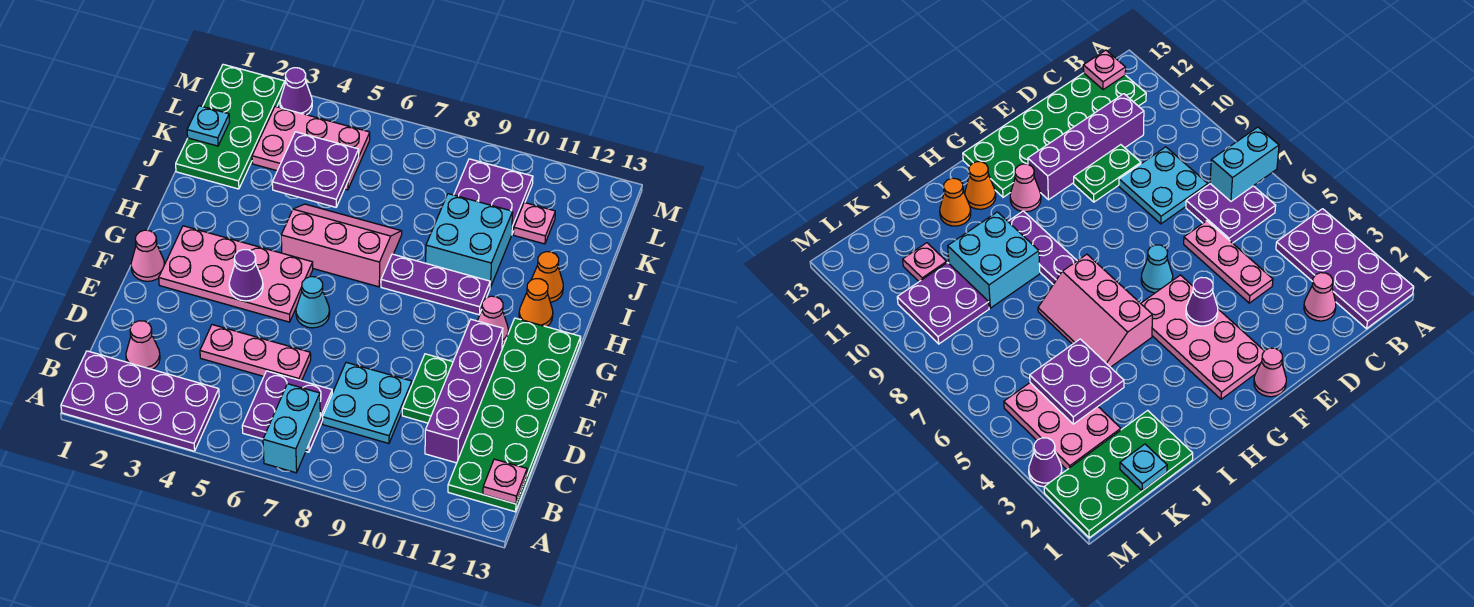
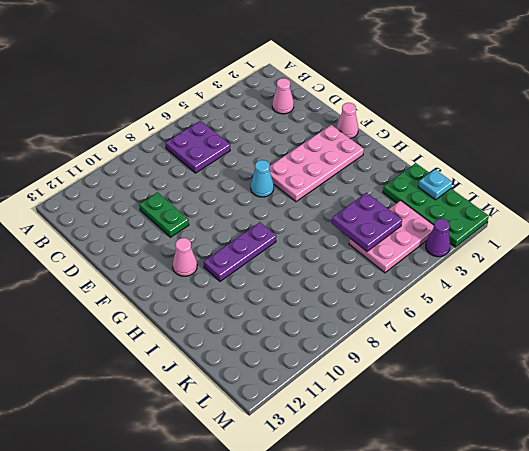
none -> purple 2x4 plate [61,351,219,451]
none -> green 2x6 plate [448,318,581,512]
none -> cyan 2x2 plate [323,362,412,443]

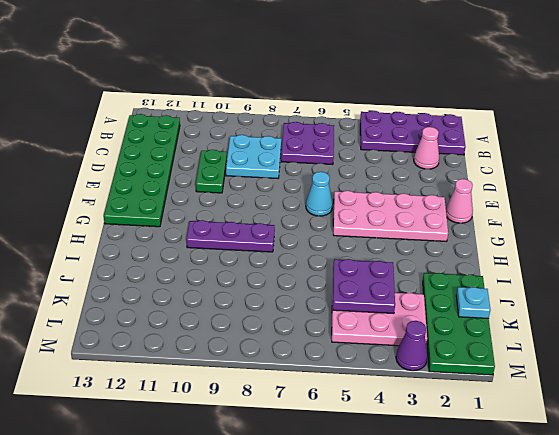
none -> purple 1x4 brick [425,319,503,463]
none -> pink 1x3 plate [200,325,311,381]
none -> pink 1x1 cone [478,296,508,344]

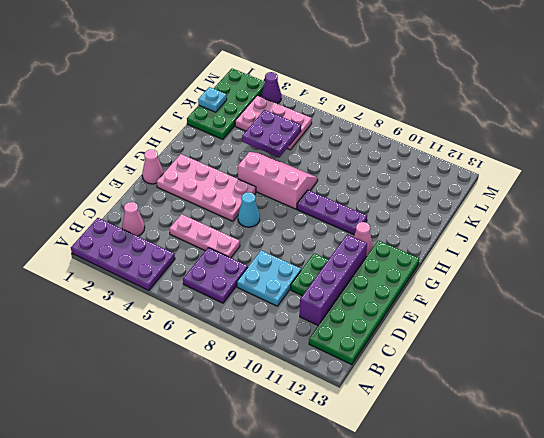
none -> orange 1x1 cone [519,279,553,327]
none -> cyan 2x2 brick [426,194,513,287]
none -> orange 1x1 cone [531,252,563,302]

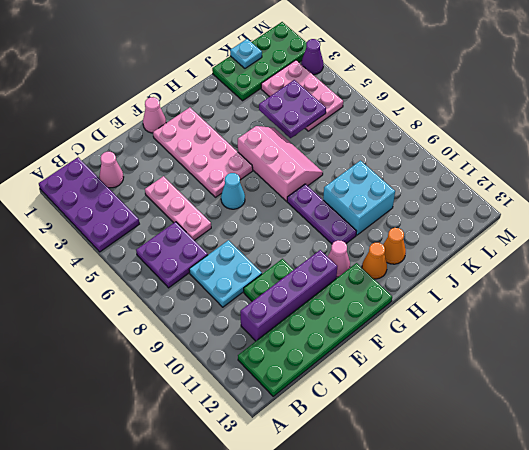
none -> purple 2x2 plate [454,159,533,235]
none -> pink 1x1 plate [514,203,555,244]
none -> cyan 1x2 brick [263,384,320,473]

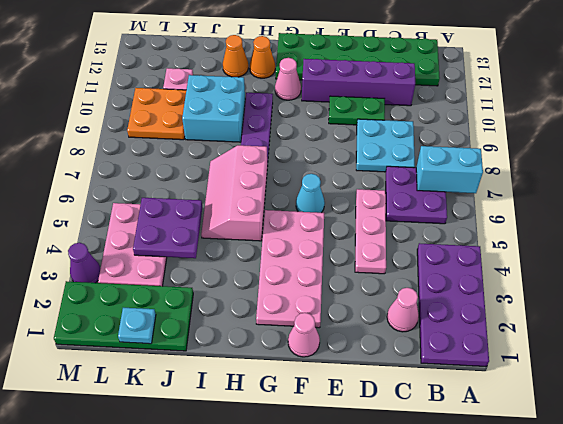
orange 2x2 plate [127,88,186,140] -> purple 2x2 plate [454,159,533,235]
none -> pink 1x1 plate [483,459,527,504]
none -> purple 1x1 cone [229,250,263,301]

